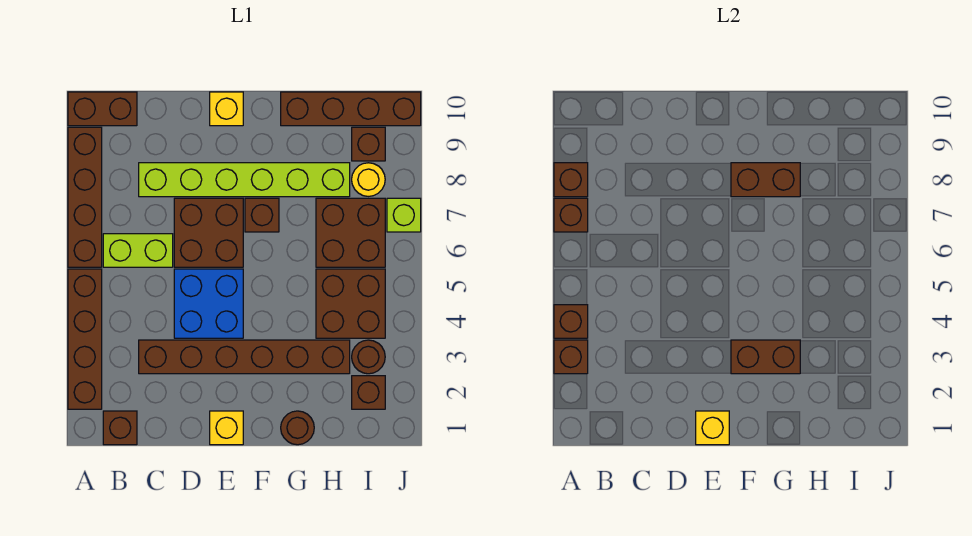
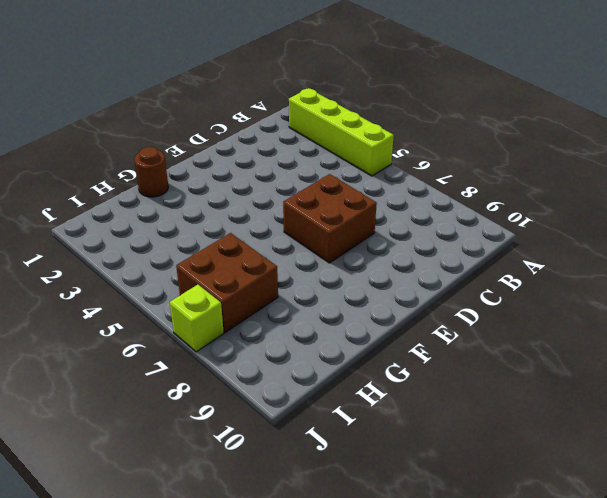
lime 1x4 brick [289,88,394,176] -> brown 1x4 brick [68,269,102,409]
none -> brown 1x4 brick [68,127,102,267]
none -> brown 1x2 brick [68,92,137,126]
none -> brown 1x1 brick [103,411,137,445]

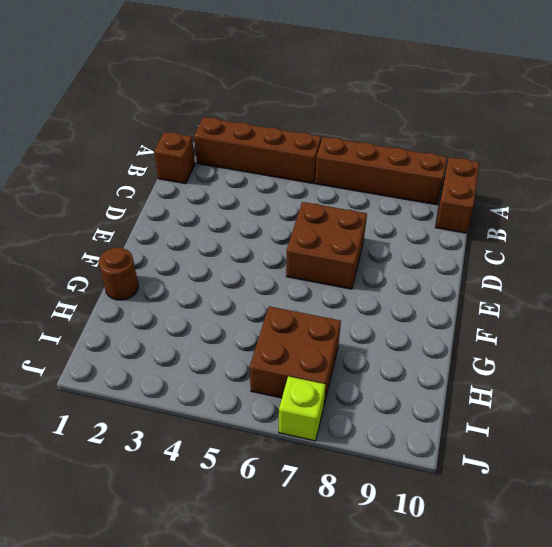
none -> lime 1x2 brick [103,234,173,267]
none -> brown 1x6 brick [139,340,350,374]
none -> lime 1x6 brick [139,163,350,197]

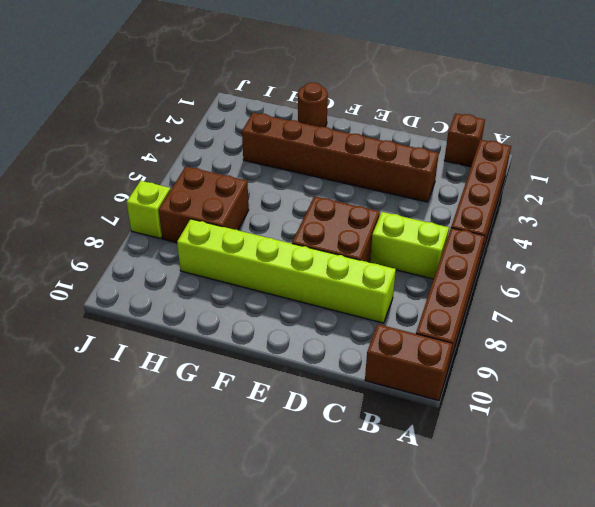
none -> blue 2x2 brick [174,269,243,338]
none -> yellow 1x1 brick [210,411,243,445]
none -> yellow 1x1 brick [210,92,243,126]

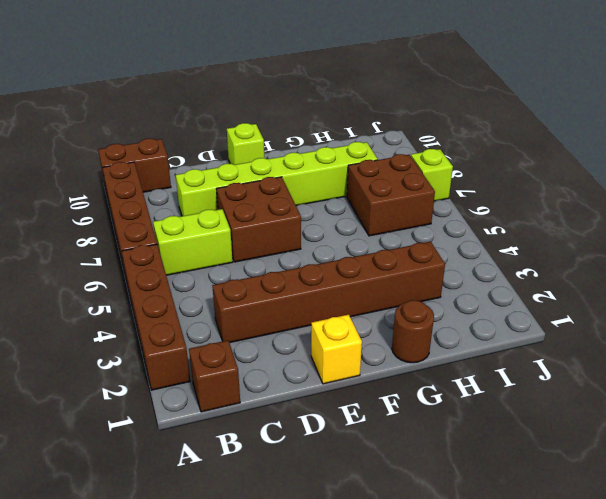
lime 1x1 brick [227,123,264,165] -> yellow 1x1 brick [210,92,243,126]
none -> blue 2x2 brick [174,269,243,338]
none -> brown 1x1 brick [245,198,279,232]
none -> brown 1x4 brick [281,92,421,126]

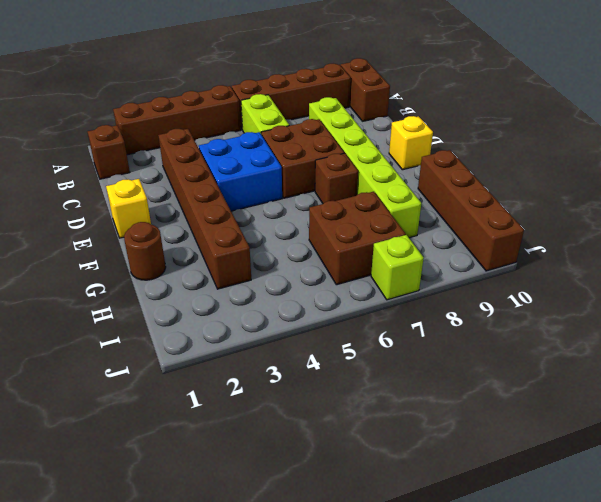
none -> brown 2x2 brick [316,269,385,338]
none -> brown 1x1 brick [352,376,385,409]
none -> brown 1x1 round brick [352,340,385,374]

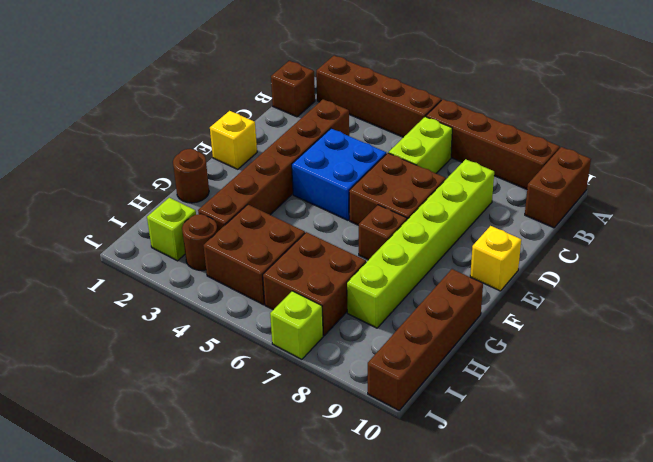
lime 1x1 brick [147,198,196,261] -> brown 1x1 brick [352,376,385,409]
none -> yellow 1x1 round brick [352,163,385,196]
none -> brown 1x1 brick [352,127,385,161]
none -> brown 1x1 brick [554,340,588,374]

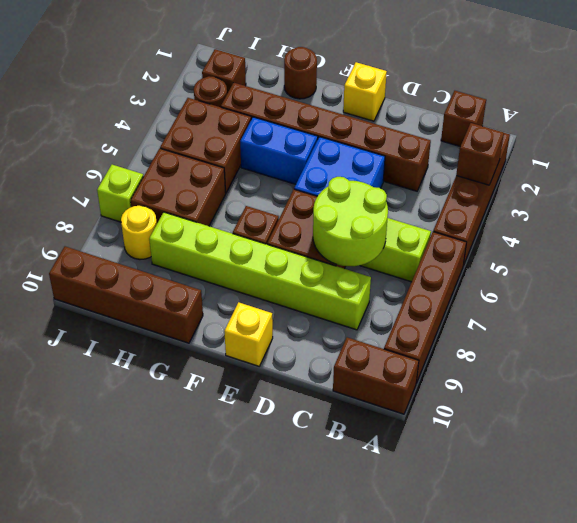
lime 2x2 round brick [313,177,388,266] -> none
blue 1x2 brick [240,117,318,184] -> none
none -> brown 1x1 brick [352,127,385,161]
none -> brown 1x1 brick [554,305,588,338]
none -> brown 1x1 brick [554,198,588,232]

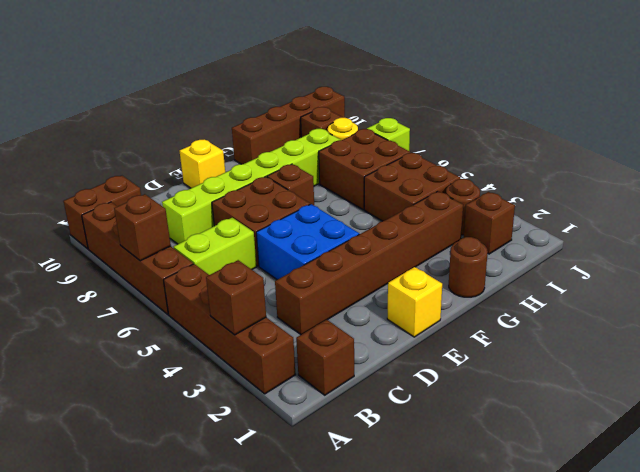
none -> brown 1x1 brick [554,305,588,338]
none -> brown 1x1 brick [554,163,588,197]
none -> yellow 1x1 brick [696,411,729,445]

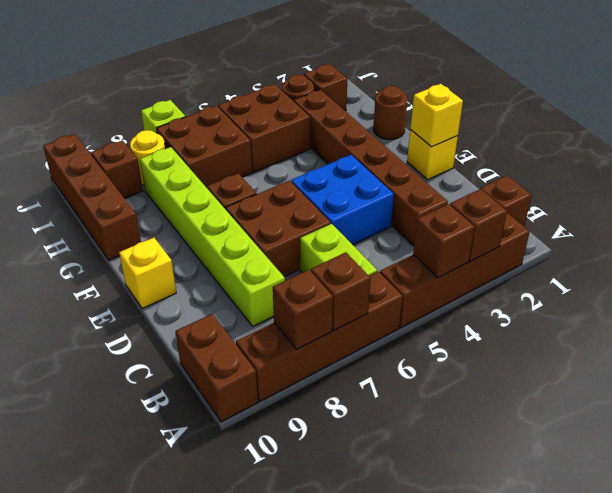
none -> brown 1x2 brick [731,340,800,374]
none -> brown 1x2 brick [731,163,800,197]

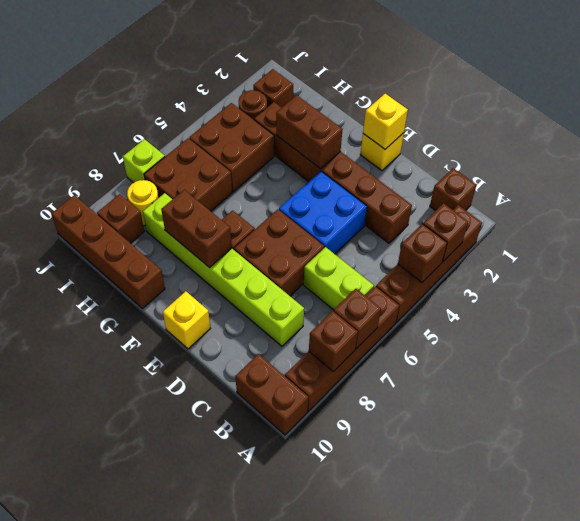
none -> brown 1x1 round brick [281,411,314,445]

